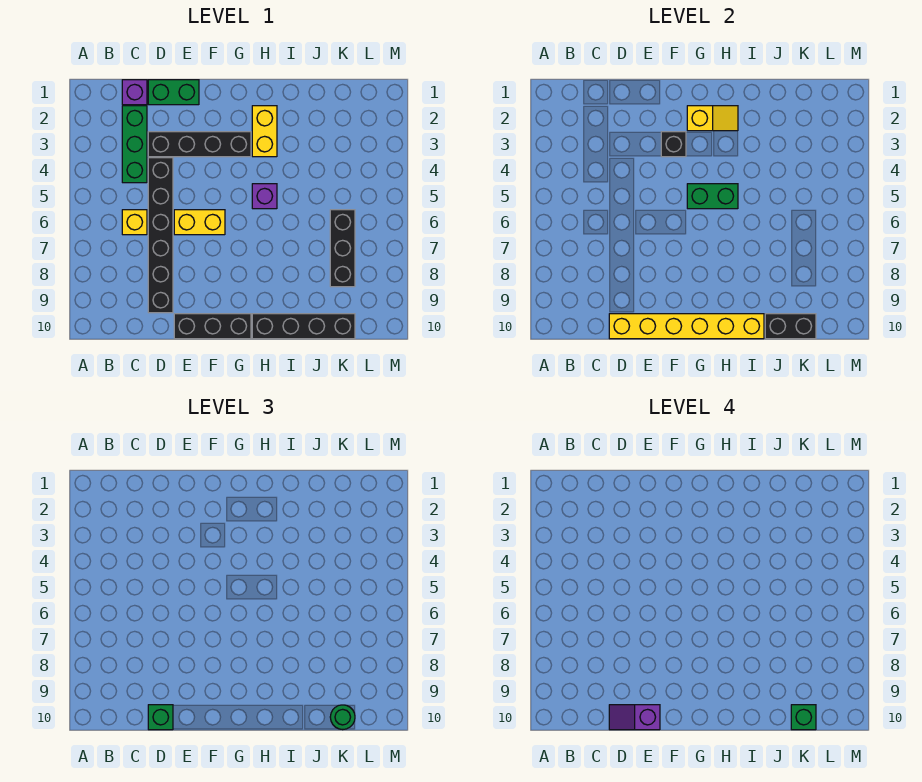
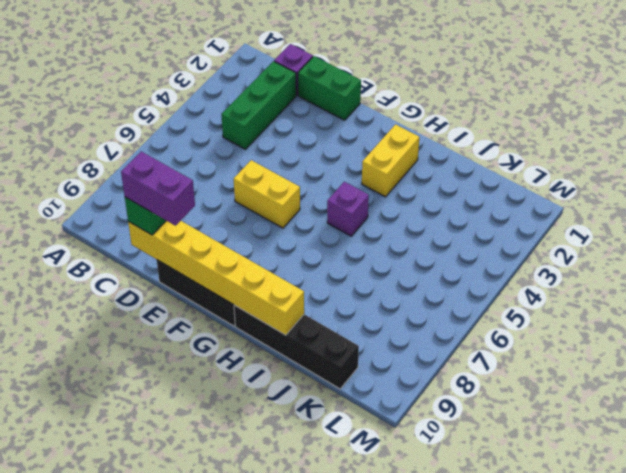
purple 1x2 brick [121,152,195,226] -> purple 1x2 slope [609,705,660,730]
none -> yellow 1x1 brick [122,210,147,235]
none -> black 1x4 brick [148,132,251,157]
none -> black 1x6 brick [148,158,173,313]

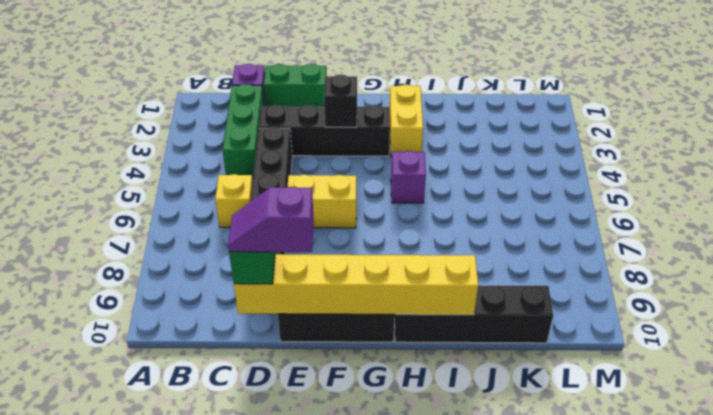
none -> black 1x3 brick [330,210,355,287]
none -> yellow 1x2 slope [687,106,738,131]
none -> green 1x2 brick [687,184,738,209]

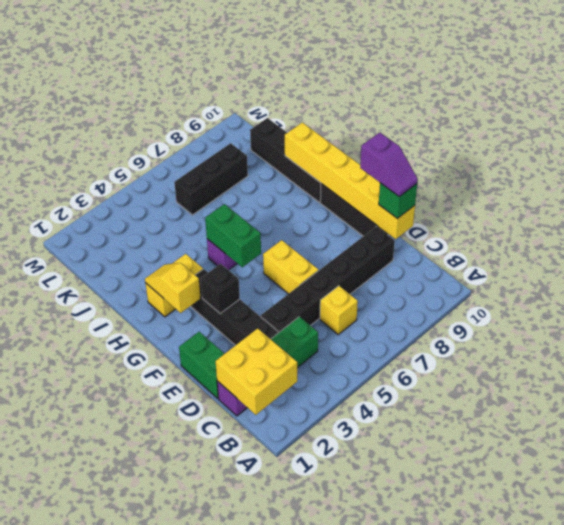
yellow 2x2 brick [216,328,297,415] -> none
none -> black 1x2 brick [765,314,816,339]
none -> green 1x1 round brick [330,705,355,730]
none -> green 1x1 brick [791,705,816,730]

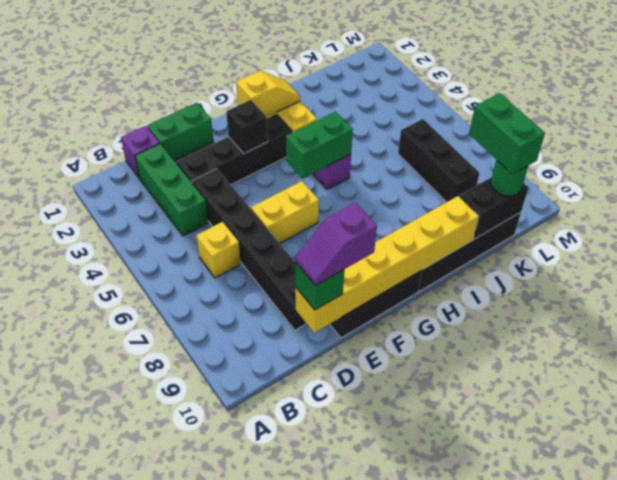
green 1x2 brick [469,93,545,174] -> green 1x1 brick [791,705,816,730]

